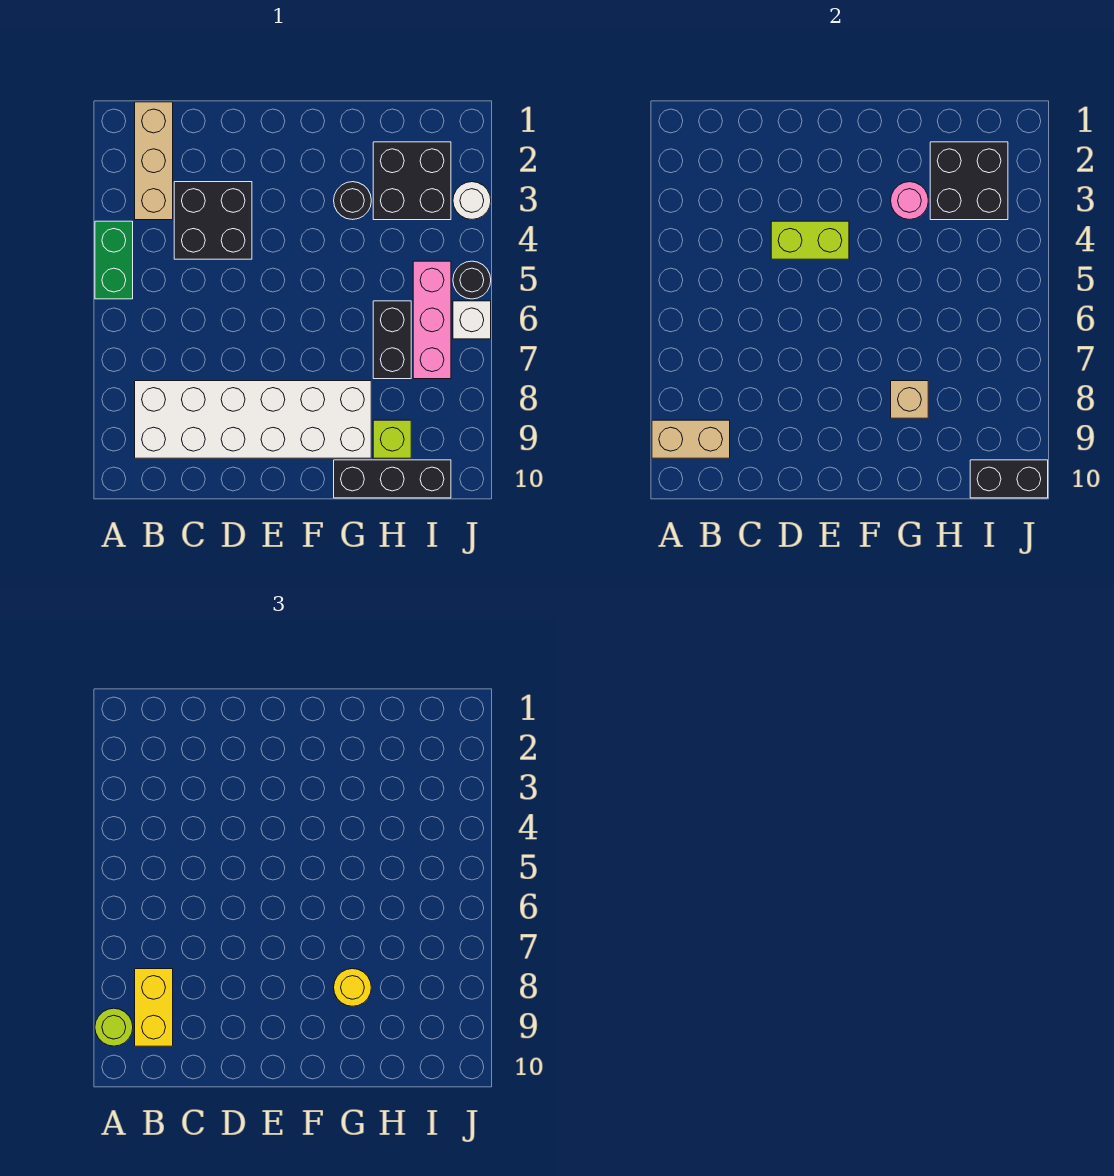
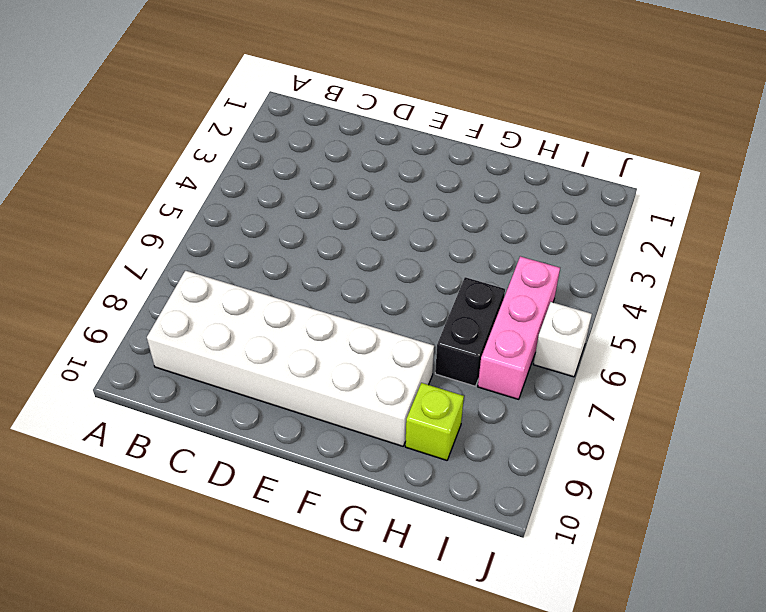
none -> green 1x2 brick [95,221,133,299]
none -> tan 1x3 brick [135,102,173,220]
none -> black 2x2 brick [174,182,252,259]

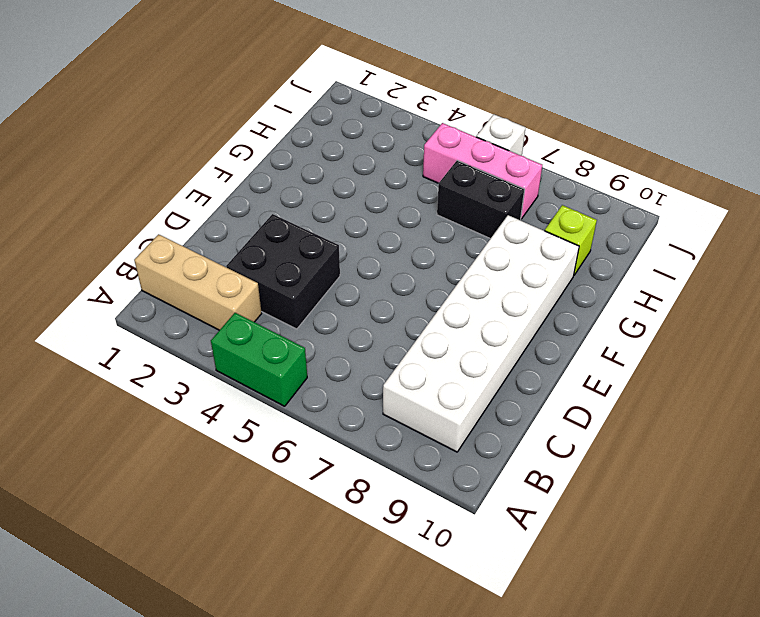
none -> black 1x1 round brick [334,182,371,220]
none -> black 1x3 brick [334,460,451,498]
none -> black 2x2 brick [373,142,451,220]

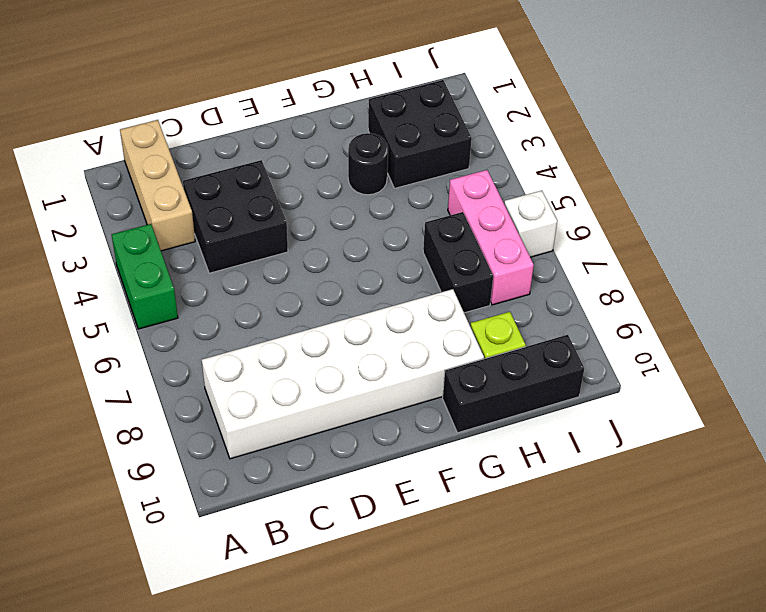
none -> white 1x1 round brick [453,182,491,219]
none -> black 1x1 round brick [453,261,491,299]
none -> tan 1x2 brick [652,420,730,458]

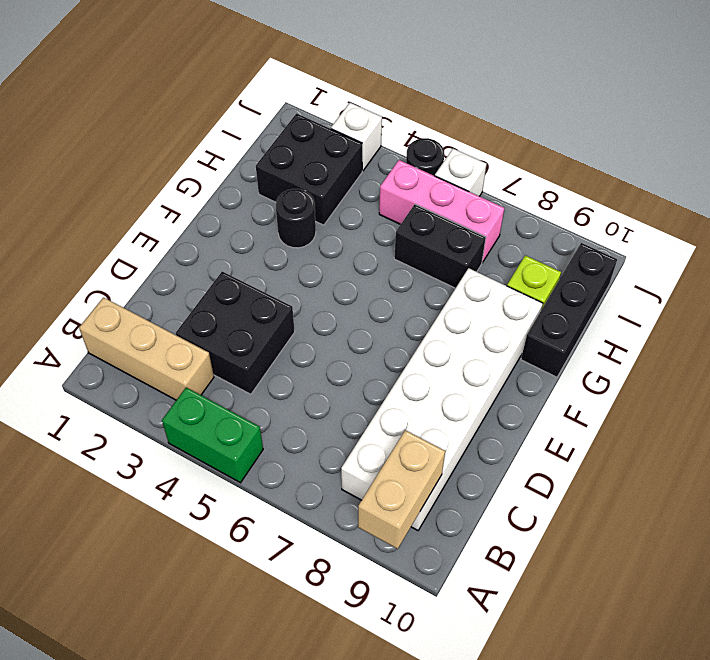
white 1x1 brick [331,103,382,171] -> white 1x1 round brick [453,182,491,219]
none -> lime 1x2 brick [771,221,849,259]
none -> pink 1x1 round brick [891,182,928,220]
none -> tan 1x1 brick [891,381,928,418]

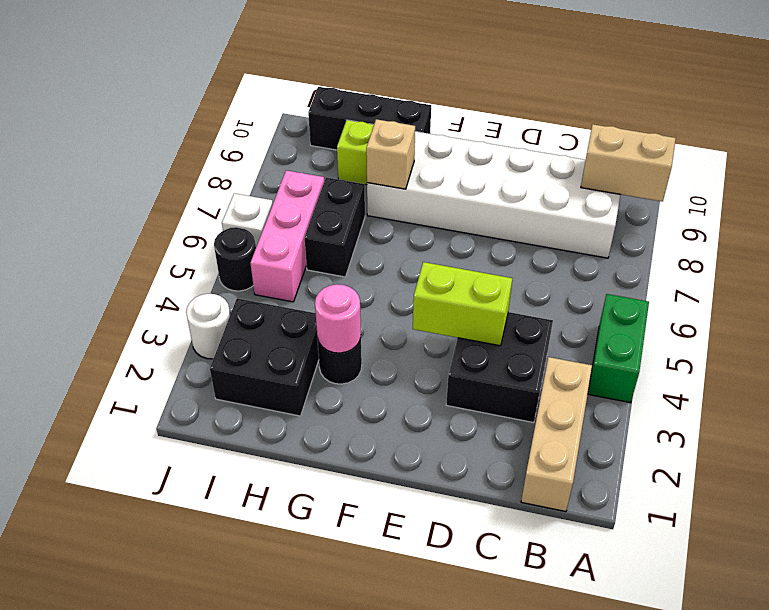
none -> black 2x2 brick [930,142,1008,220]
none -> black 1x2 brick [970,460,1048,498]
none -> lime 1x1 round brick [95,1008,133,1046]

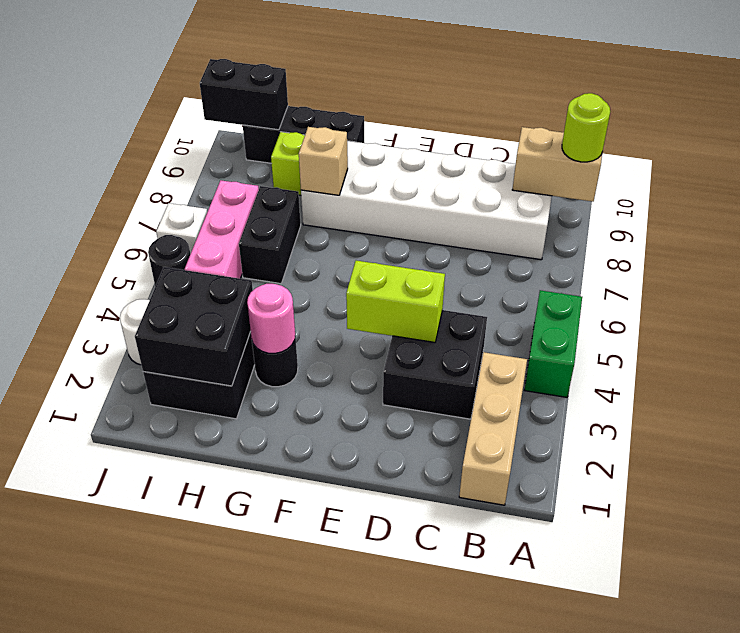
none -> yellow 1x2 brick [135,969,173,1046]
none -> yellow 1x1 round brick [334,969,371,1006]

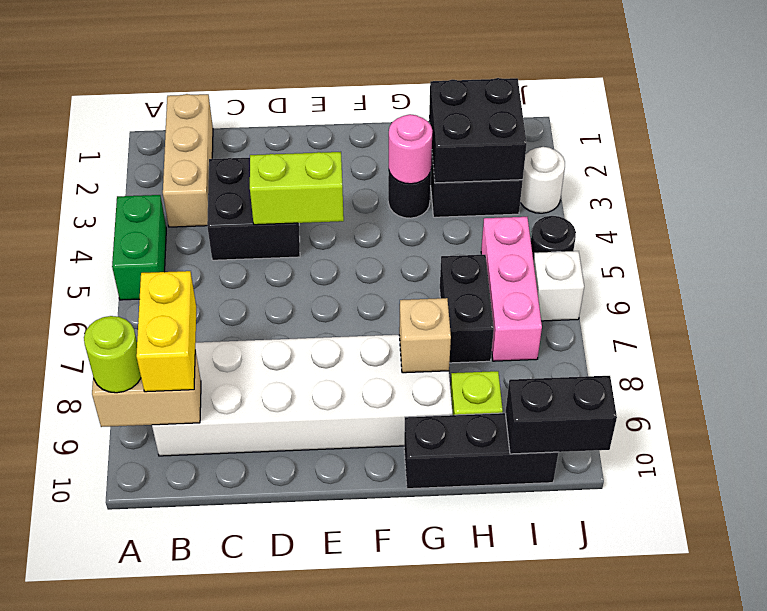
none -> yellow 1x1 round brick [334,969,371,1006]

